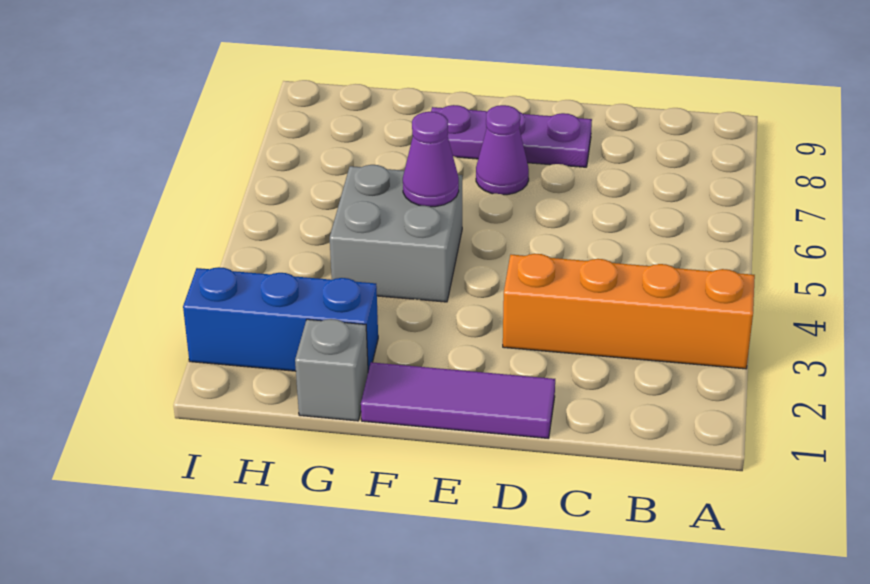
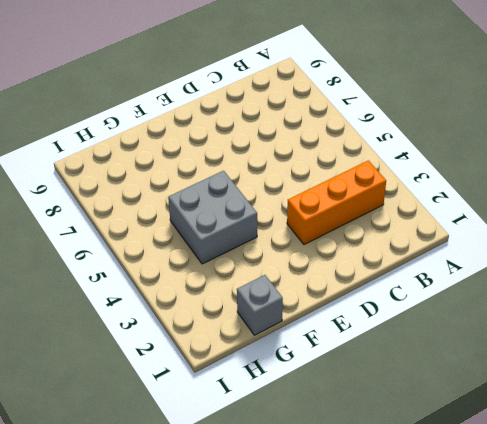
orange 1x3 brick [287,160,386,245] -> orange 1x4 brick [503,254,755,369]
none -> purple 1x3 tile [361,362,555,439]
none -> purple 1x3 plate [431,105,592,167]

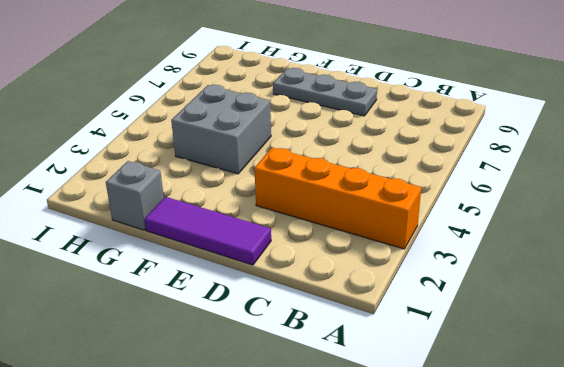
grey 1x3 plate [273,68,377,116] -> purple 1x3 plate [431,105,592,167]
none -> purple 1x1 cone [476,105,529,195]
none -> blue 1x3 brick [183,267,378,371]

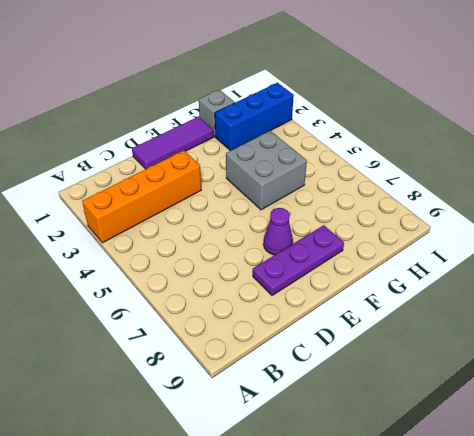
none -> purple 1x1 cone [403,112,459,207]

